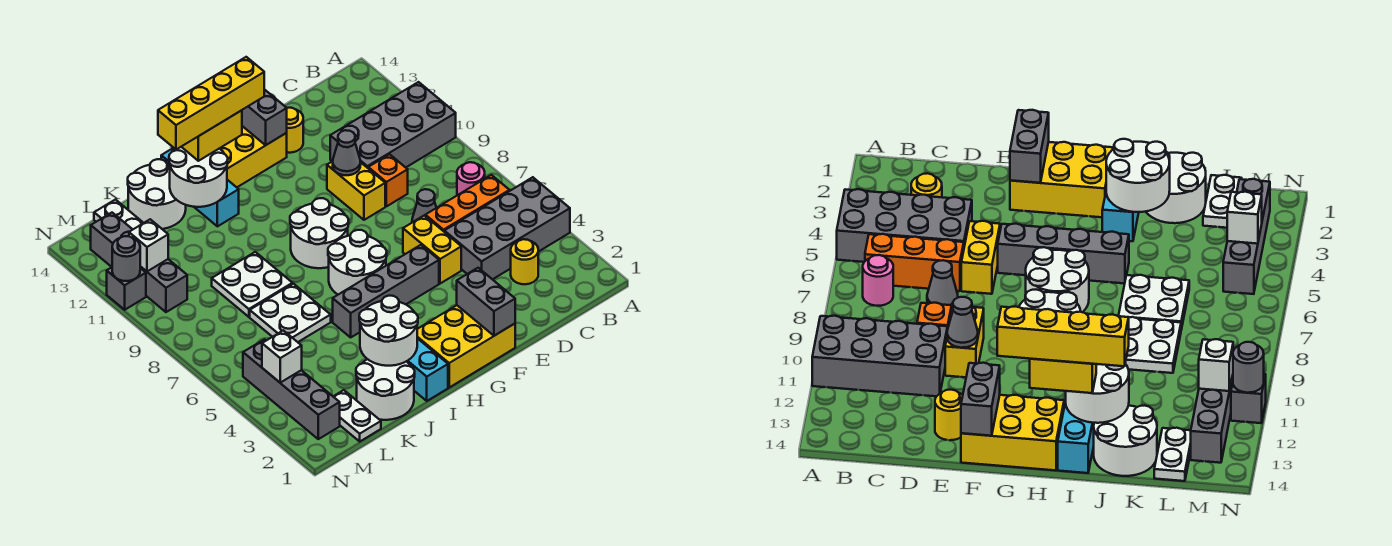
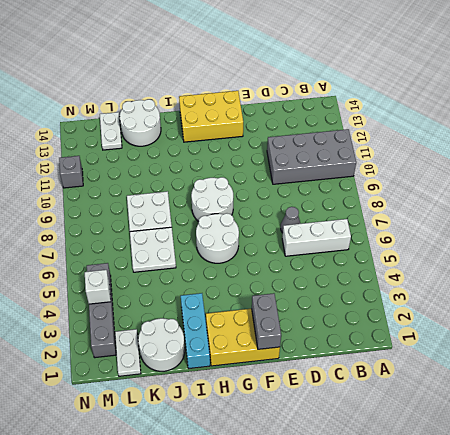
white 1x3 brick [282,219,351,256] -> orange 1x3 brick [425,175,510,231]
none -> grey 2x4 brick [444,177,570,280]
none -> pink 1x1 round brick [457,162,485,195]
none -> yellow 1x1 round brick [511,239,538,284]
none -> orange 1x1 brick [368,154,408,206]

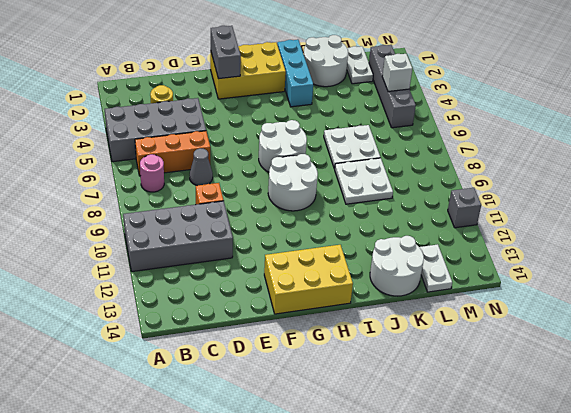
none -> yellow 1x2 brick [403,215,461,284]
none -> yellow 1x2 brick [327,161,385,220]
none -> yellow 1x1 round brick [287,108,303,153]
none -> grey 1x4 brick [333,245,439,337]

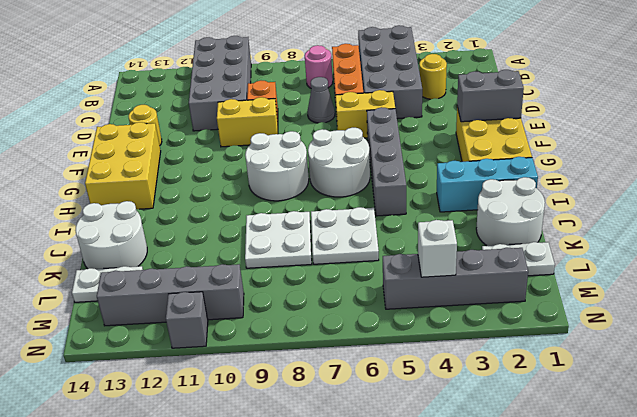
none -> cyan 1x3 brick [161,148,239,226]
none -> grey 1x1 cone [333,130,361,175]
none -> grey 1x2 brick [242,89,287,145]
none -> white 2x2 round brick [359,296,418,366]

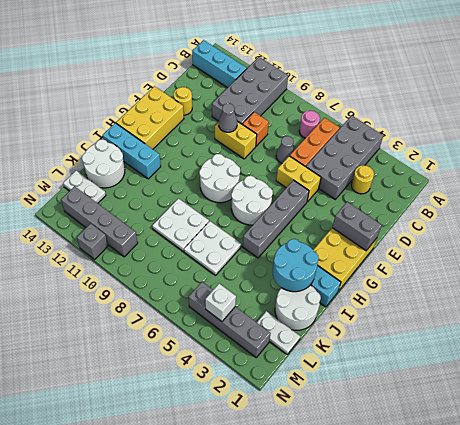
cyan 1x3 brick [192,40,247,88] -> none
cyan 2x2 round brick [273,239,319,292] -> white 2x2 round brick [359,296,418,366]
none -> grey 1x2 brick [242,89,287,145]
none -> white 2x2 round brick [169,147,228,207]
none -> white 1x1 brick [129,219,168,271]
none -> grey 1x1 round brick [112,236,140,281]

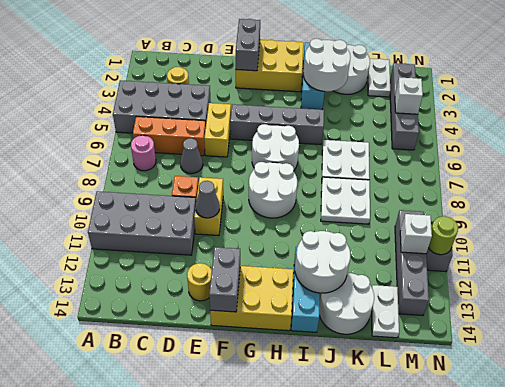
lime 1x1 round brick [428,216,458,255] -> grey 1x1 round brick [112,236,140,281]
none -> yellow 1x2 brick [181,110,242,161]
none -> yellow 1x4 brick [158,57,264,150]

